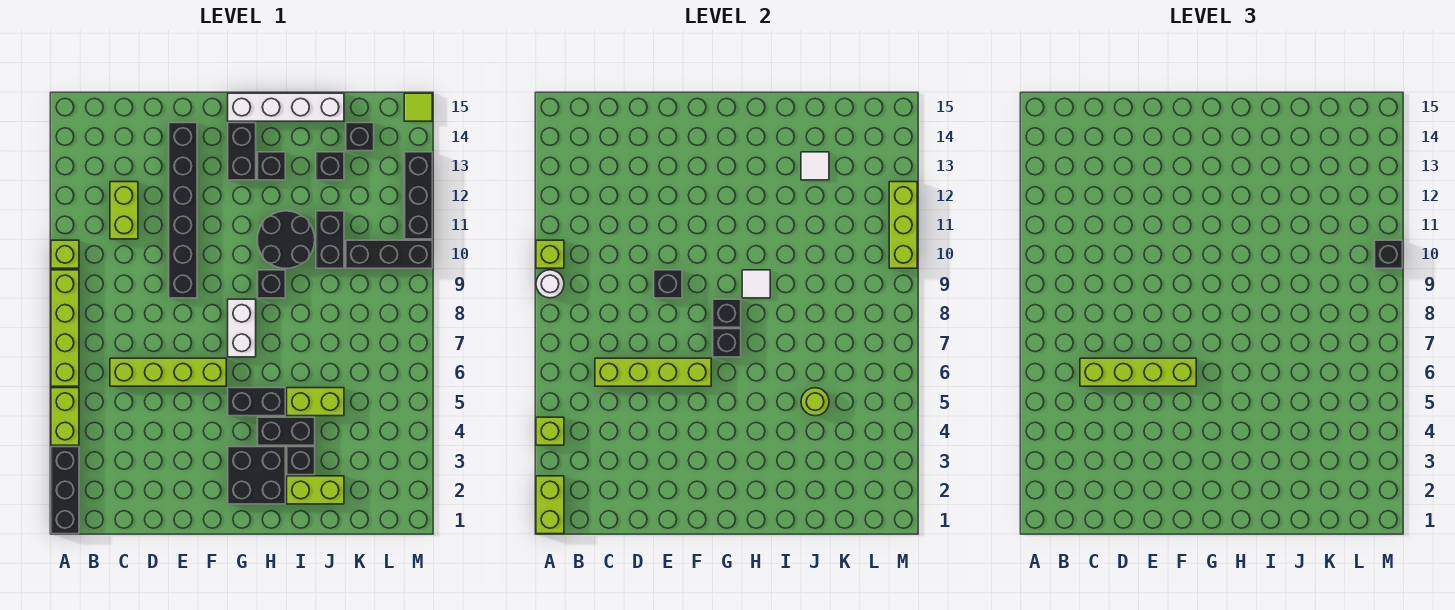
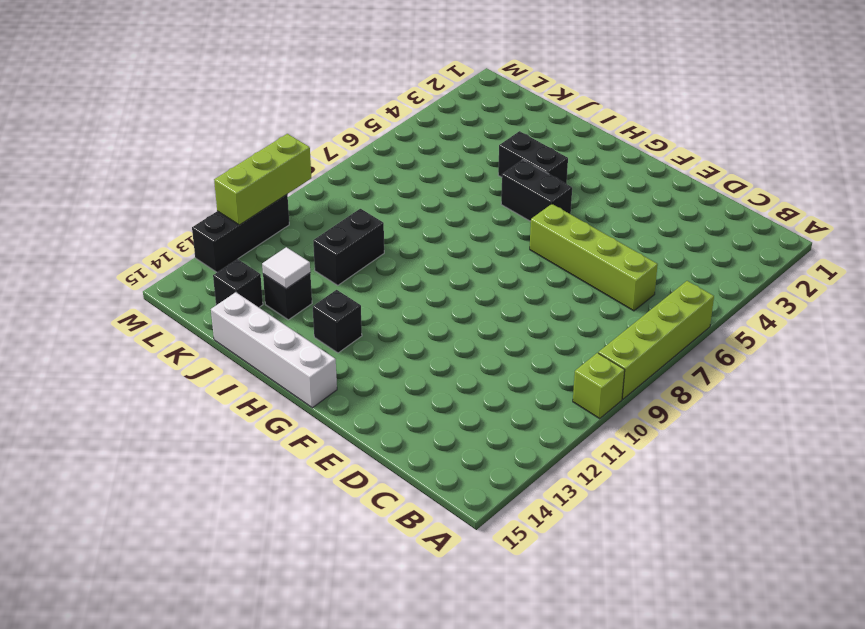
none -> black 1x3 brick [51,447,79,534]
none -> lime 1x2 brick [51,388,79,445]
none -> lime 1x2 brick [110,182,138,239]
none -> black 1x6 brick [169,123,197,298]

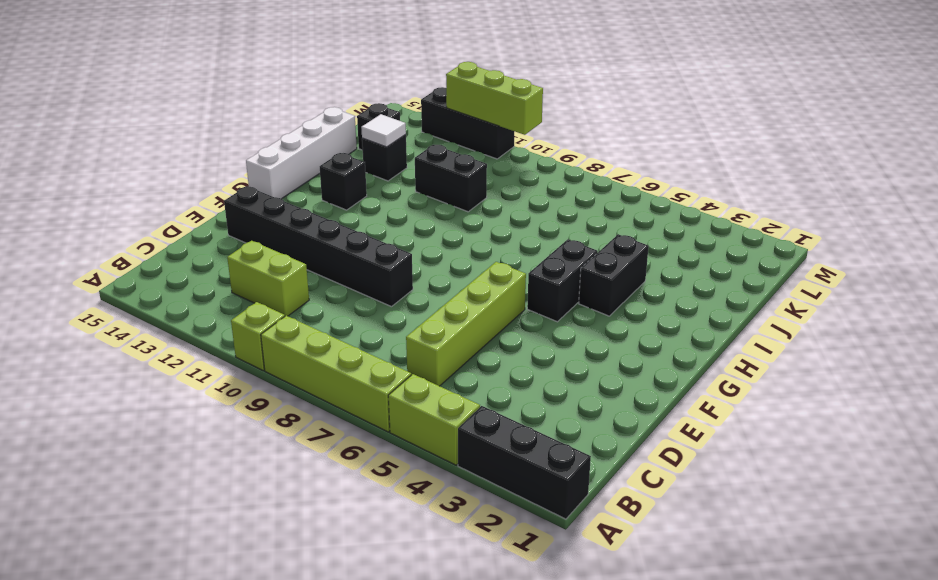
none -> black 2x2 brick [228,447,285,504]
none -> white 1x2 brick [228,299,256,357]
none -> black 1x2 brick [228,123,256,180]
none -> black 1x1 brick [257,270,285,298]

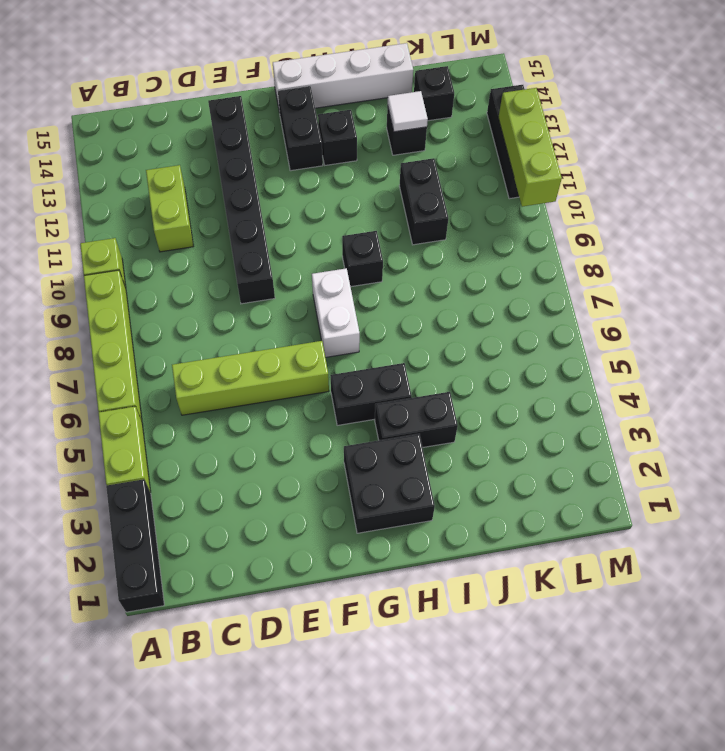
none -> black 2x2 round brick [257,211,315,268]
none -> lime 1x2 brick [287,476,344,504]
none -> black 1x1 brick [287,447,315,475]
none -> lime 1x2 brick [287,388,344,416]

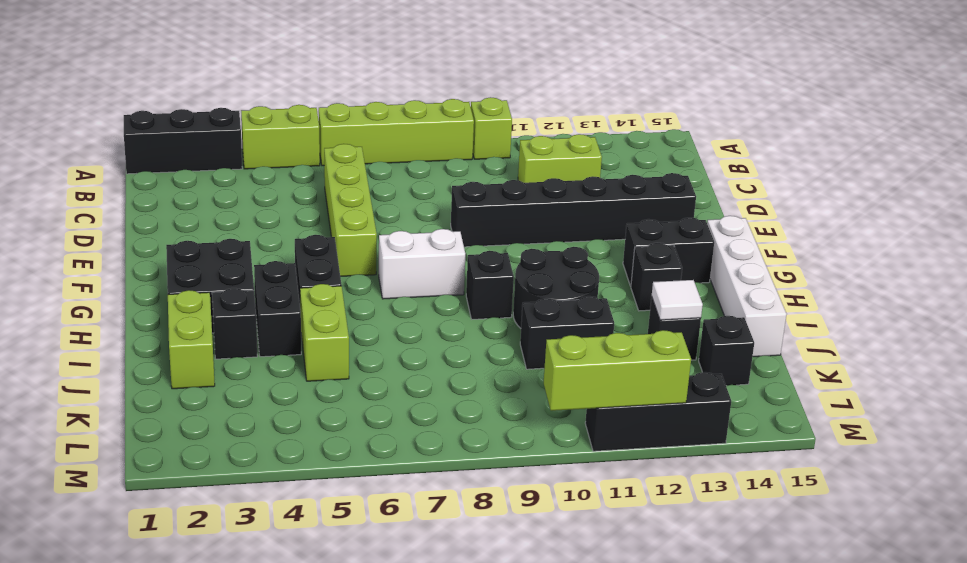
none -> black 1x3 brick [346,240,432,268]
none -> lime 1x1 tile [404,93,432,121]
none -> lime 1x2 brick [536,476,564,534]
none -> lime 1x1 brick [536,417,564,445]

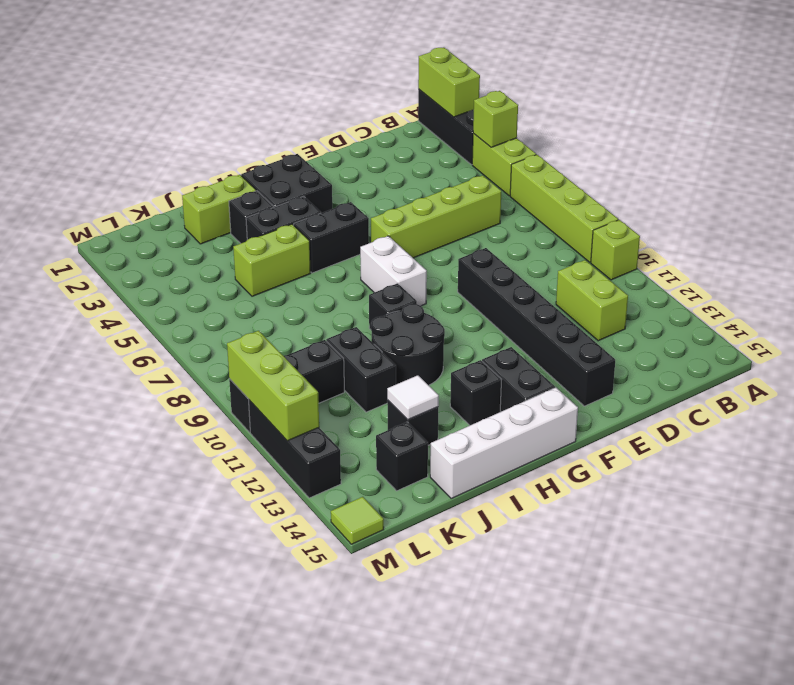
none -> white 1x1 round brick [536,270,564,298]
none -> lime 1x1 brick [536,240,564,268]
none -> lime 1x4 brick [595,358,711,386]
none -> black 1x1 brick [654,270,682,298]

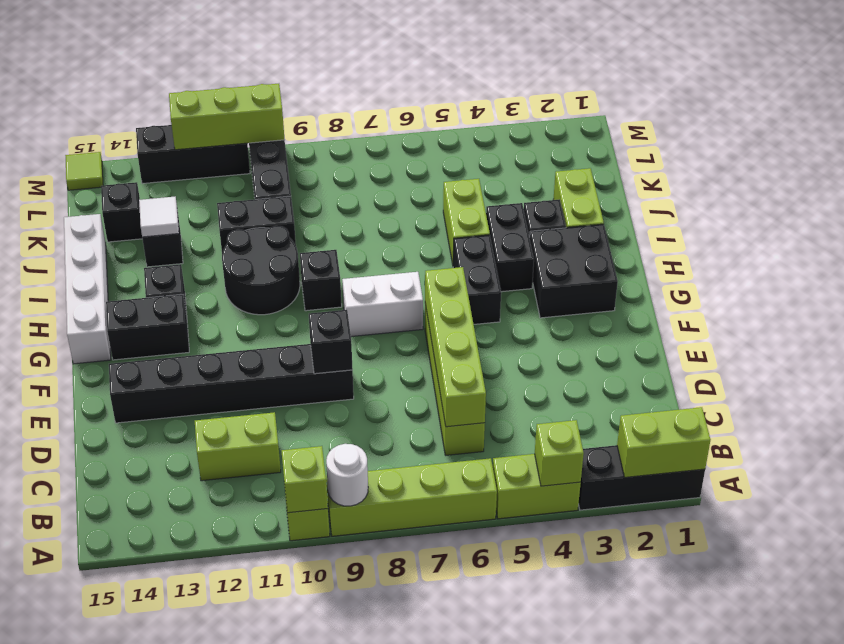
none -> black 1x1 brick [713,329,741,357]
none -> black 1x1 brick [713,299,741,327]
none -> white 1x1 tile [742,270,770,298]
none -> lime 1x1 round brick [801,388,829,416]

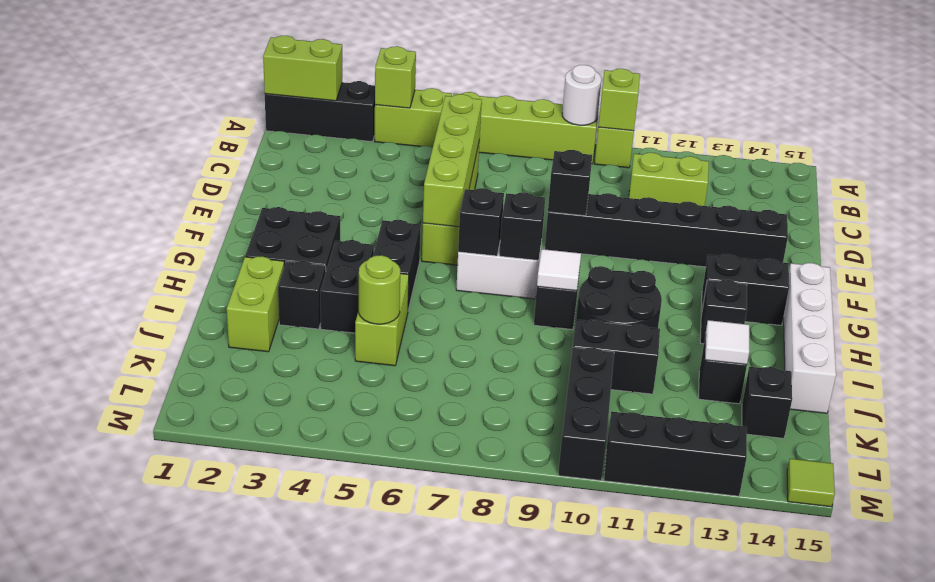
none -> lime 1x3 brick [889,182,917,268]
none -> lime 1x4 brick [1080,358,1196,386]
none -> black 1x1 brick [1374,240,1402,268]

